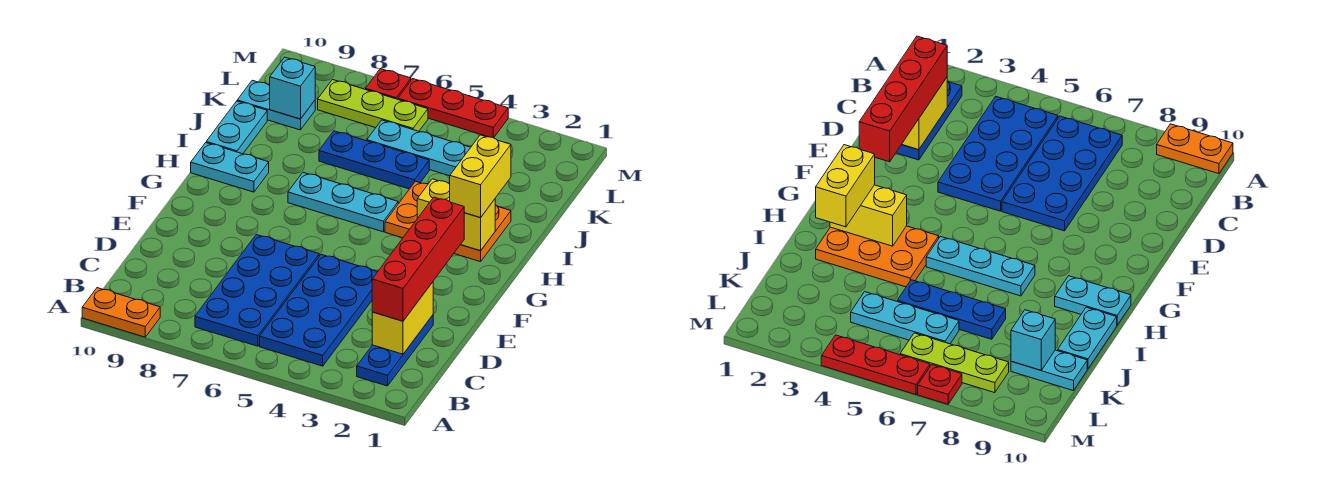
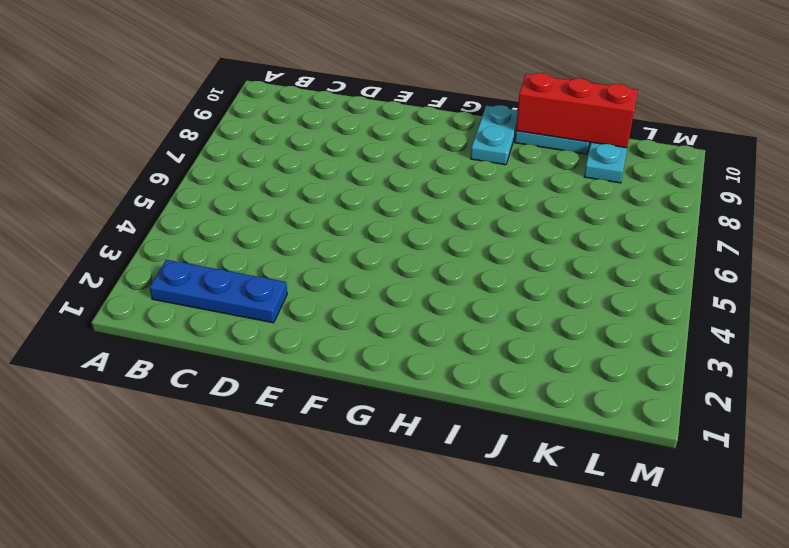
red 1x3 brick [516,73,638,148] -> none
none -> orange 1x2 plate [82,288,160,337]
none -> blue 2x4 plate [260,254,377,366]
none -> blue 2x4 plate [195,235,319,346]

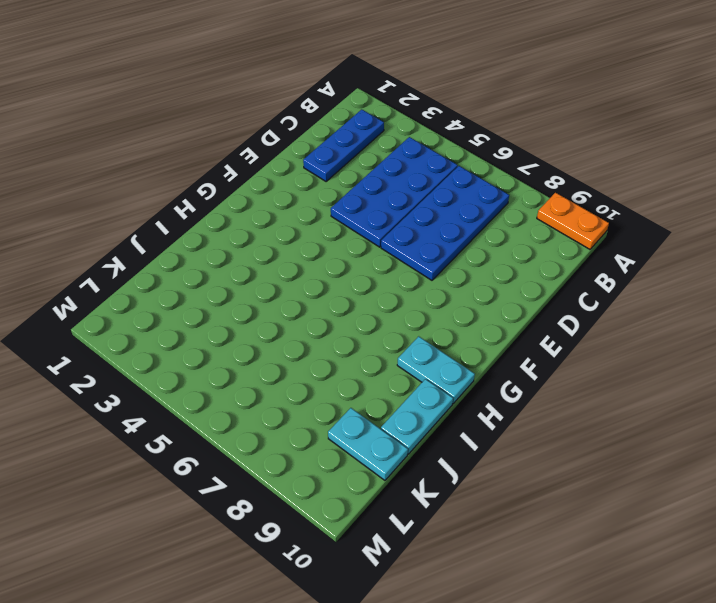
none -> orange 2x3 plate [385,181,511,262]
none -> cyan 1x3 plate [288,173,398,232]
none -> blue 1x3 plate [319,131,429,189]

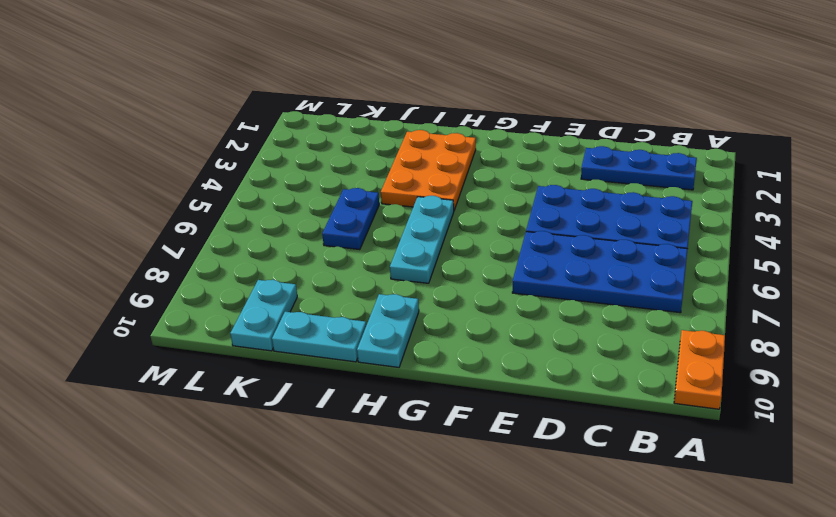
blue 1x2 plate [322,188,379,250] -> blue 1x3 plate [319,131,429,189]
none -> cyan 1x3 plate [367,120,471,176]
none -> lime 1x3 plate [318,80,428,131]
none -> red 1x3 plate [398,79,508,138]

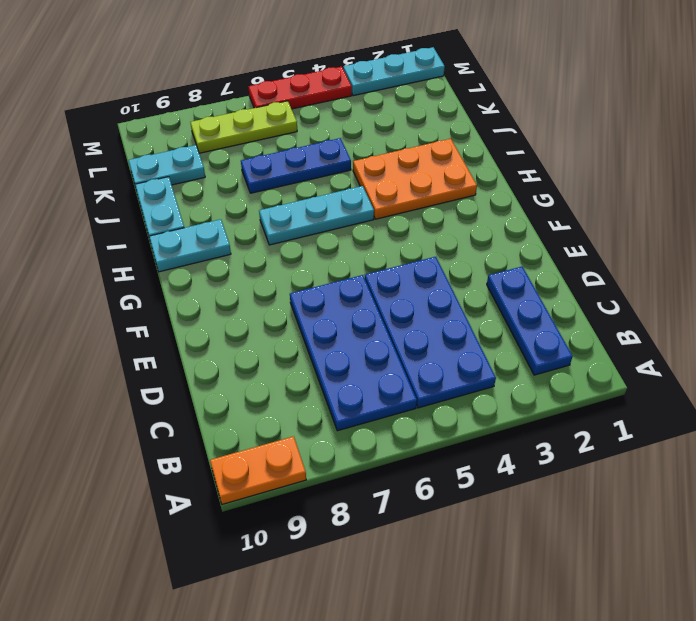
cyan 1x3 plate [343,47,445,96] -> cyan 1x3 plate moved to [367,120,471,176]
none -> red 1x1 plate [365,69,411,99]
none -> yellow 1x2 brick [372,282,433,354]
none -> yellow 1x2 brick [417,179,495,251]

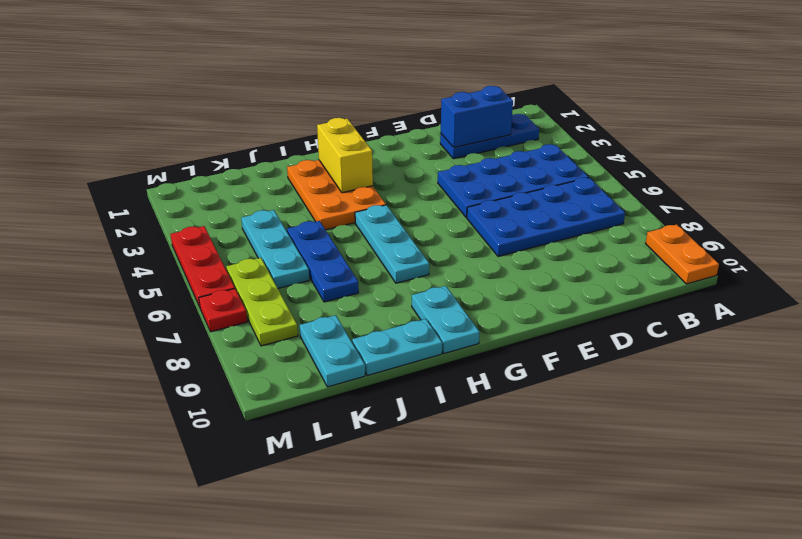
blue 1x2 brick [441,86,513,147] -> yellow 1x2 brick [372,282,433,354]
none -> cyan 1x1 brick [270,57,315,119]
none -> red 1x4 brick [372,197,464,321]
none -> yellow 1x2 brick [450,135,511,218]

